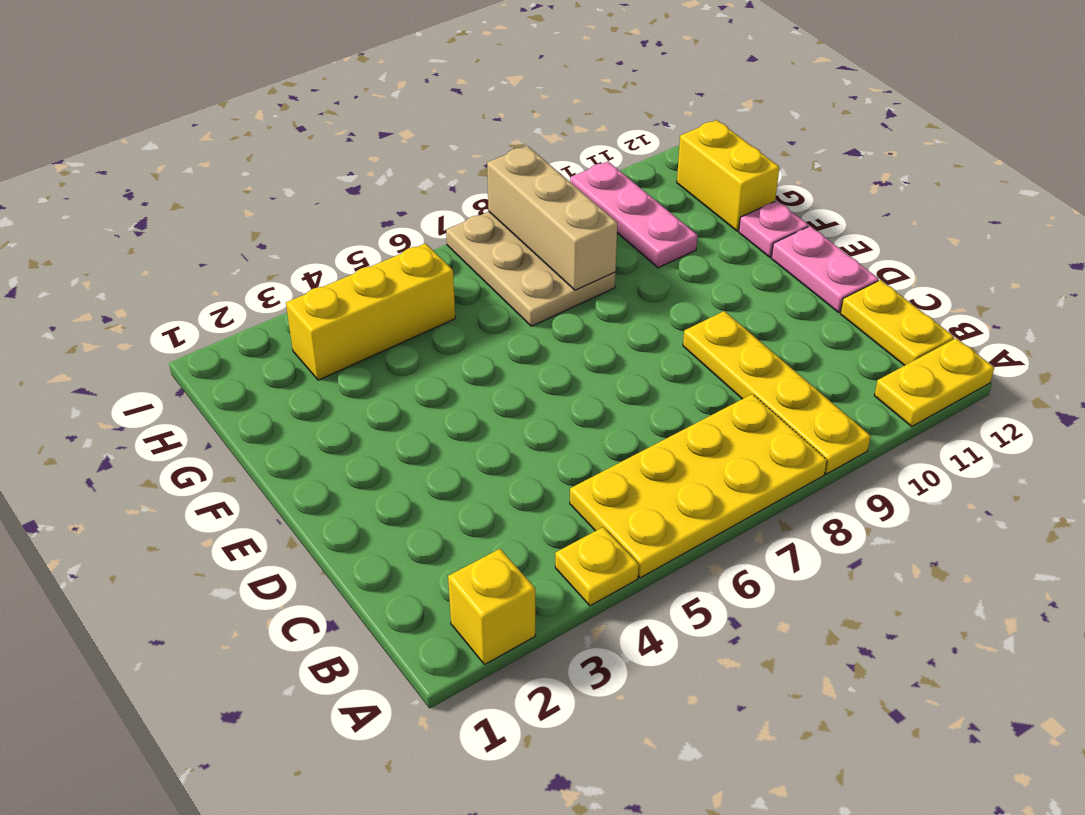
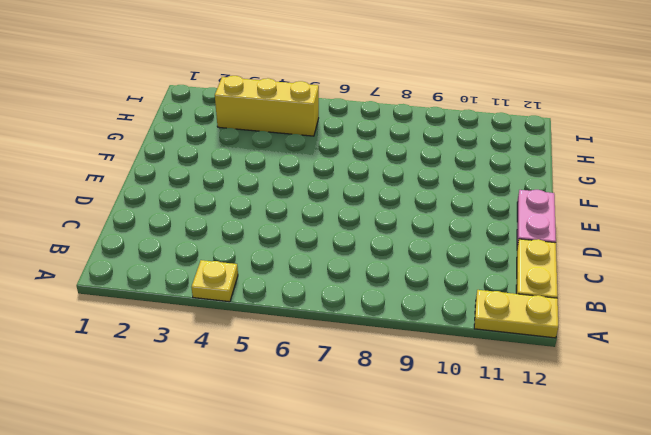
none -> yellow 1x1 brick [448,549,535,665]
none -> yellow 2x4 plate [570,394,827,578]
none -> yellow 1x4 plate [683,311,871,474]

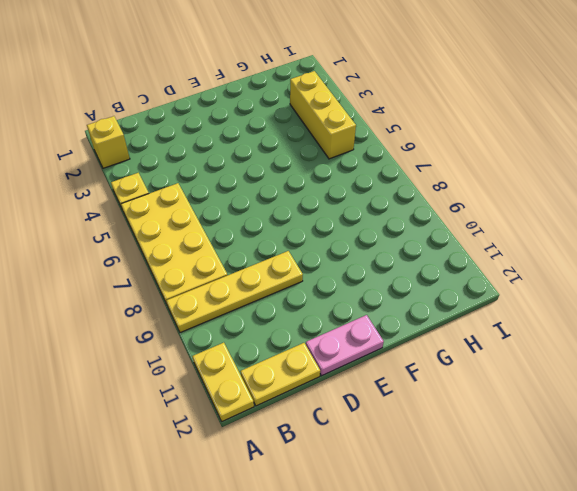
none -> pink 1x1 plate [739,201,808,257]
none -> tan 2x3 plate [446,212,615,326]
none -> pink 1x3 plate [570,161,697,268]

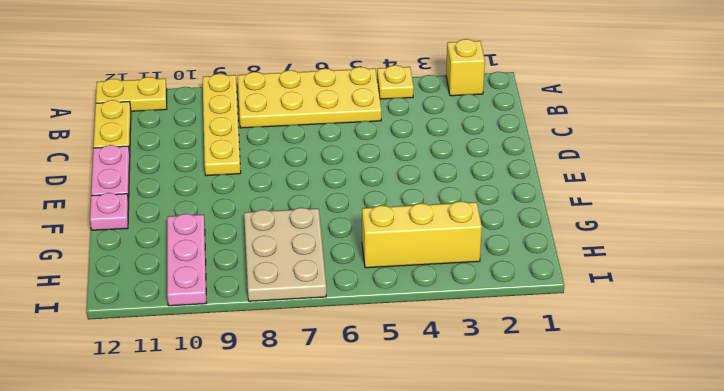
none -> yellow 1x2 brick [677,120,779,231]
none -> tan 1x3 brick [487,146,618,290]

